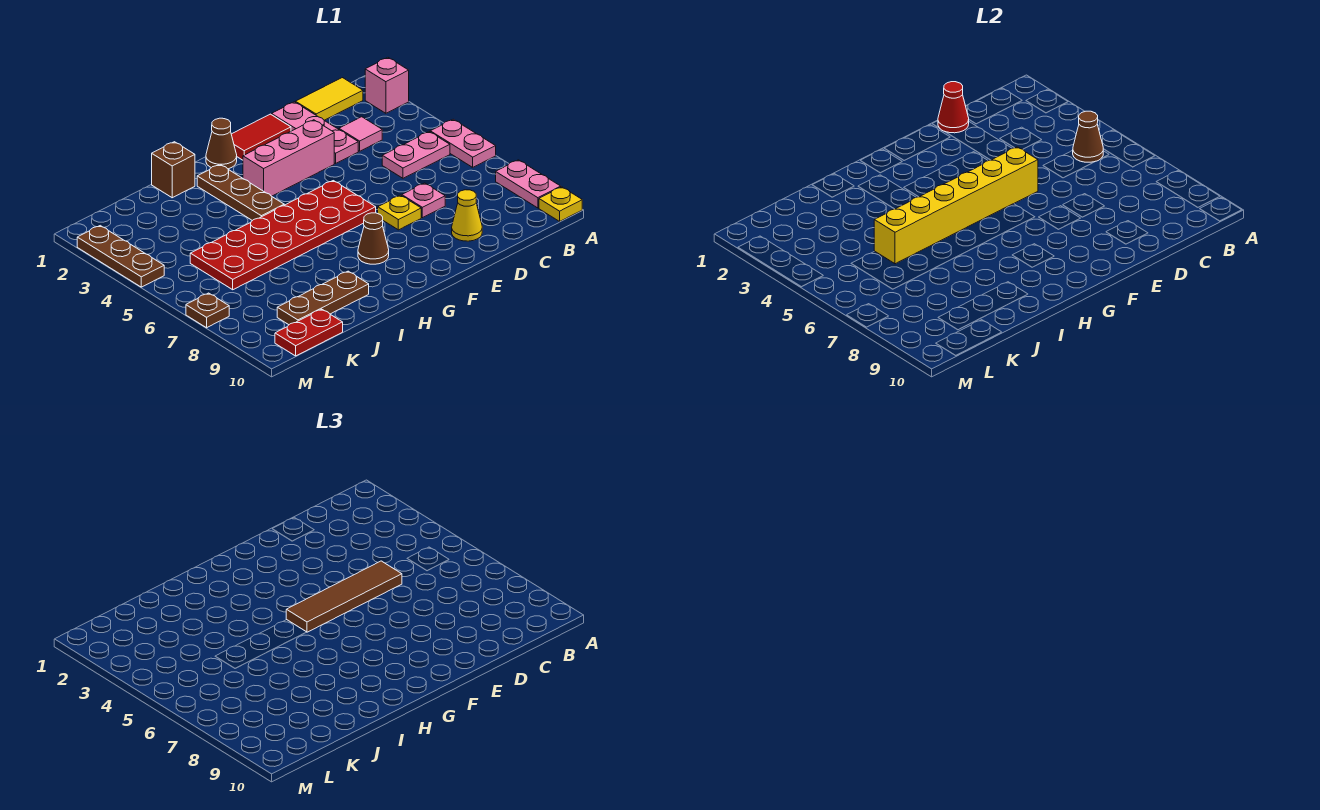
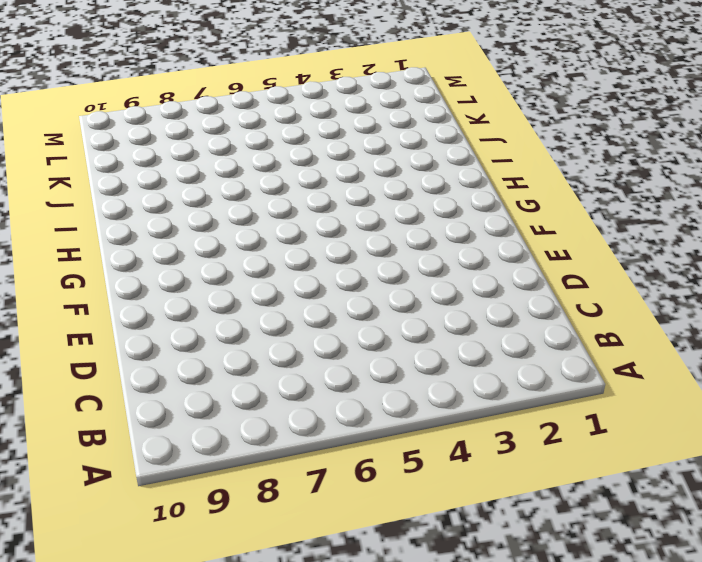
none -> pink 1x1 brick [365,58,409,113]
none -> pink 1x2 plate [430,119,496,167]
none -> pink 1x2 plate [496,160,561,208]

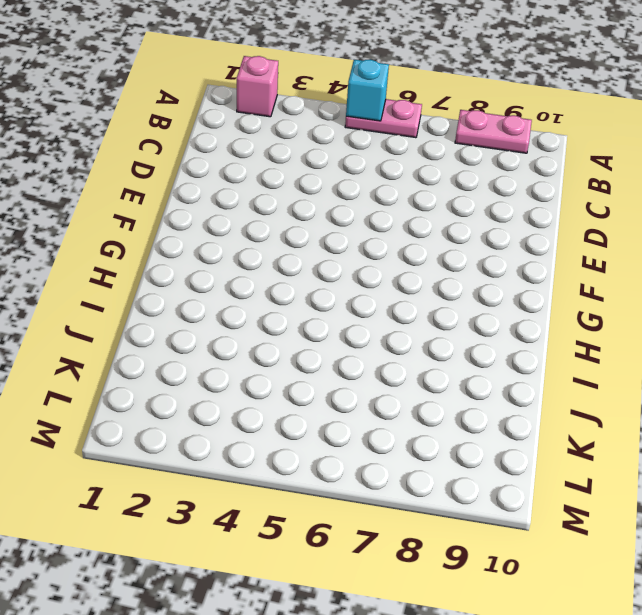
cyan 1x1 brick [346,60,389,121] -> none
none -> yellow 1x1 plate [539,187,582,221]
none -> yellow 1x2 tile [296,78,363,120]
none -> pink 1x2 plate [382,132,450,178]

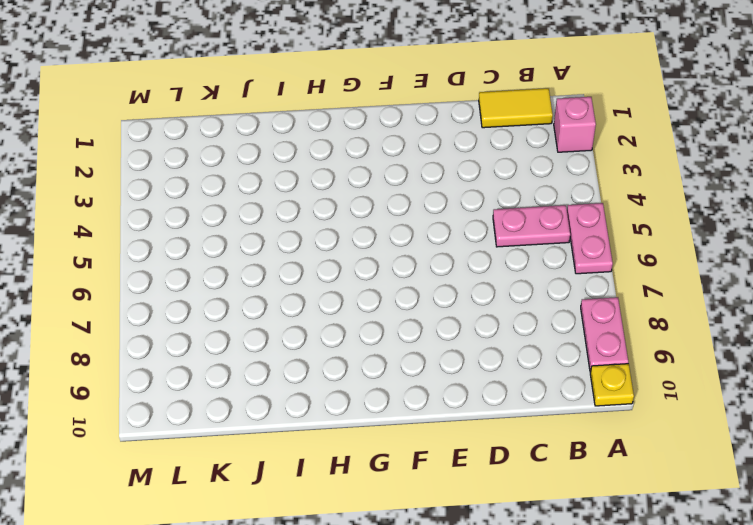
none -> pink 1x1 tile [339,117,382,151]
none -> pink 1x3 plate [272,102,358,163]
none -> pink 1x1 plate [402,183,445,218]

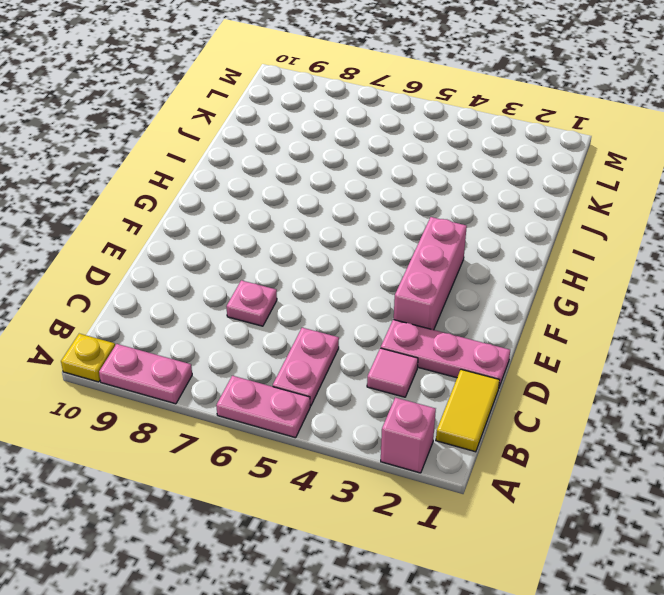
none -> yellow 1x1 cone [452,190,482,241]
none -> red 1x2 tile [231,114,291,160]
none -> yellow 1x1 plate [378,195,421,230]

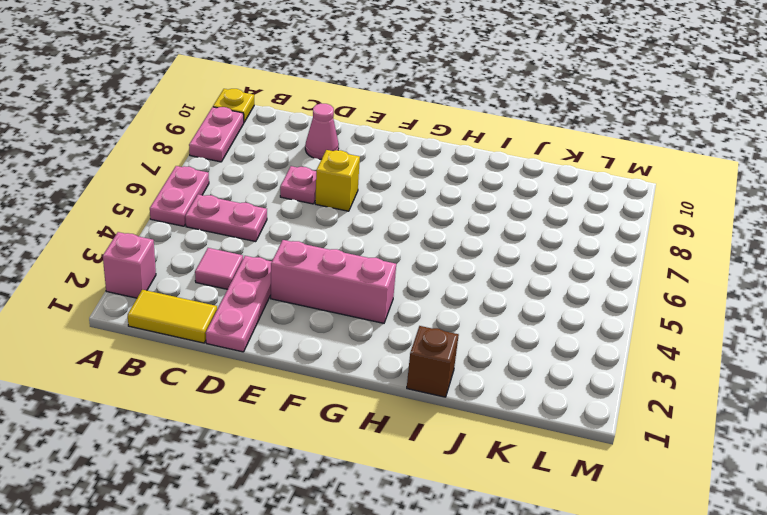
pink 1x1 cone [305,104,339,159] -> yellow 1x1 cone [452,190,482,241]
yellow 1x1 brick [315,150,360,211] -> yellow 1x1 plate [378,195,421,230]
none -> red 1x2 tile [231,114,291,160]
none -> red 2x6 plate [190,181,376,290]
none -> brown 1x1 cone [206,118,237,169]

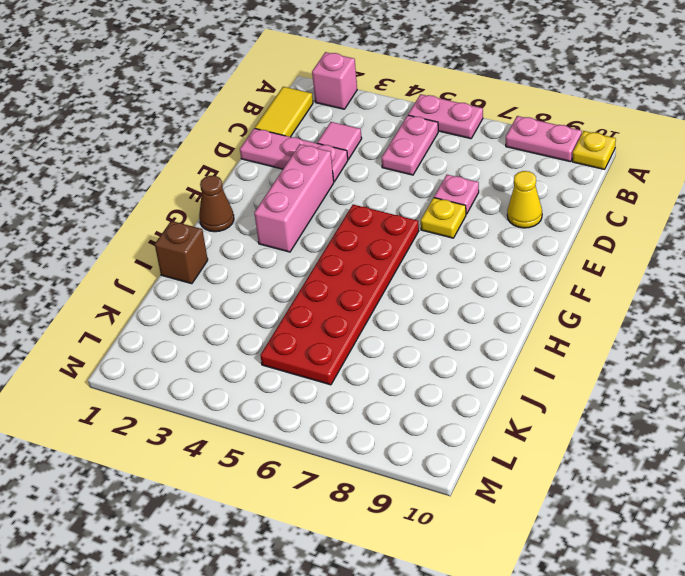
none -> red 1x2 tile [231,114,291,160]
none -> brown 1x1 cone [358,213,389,264]
none -> brown 1x3 plate [197,164,284,221]

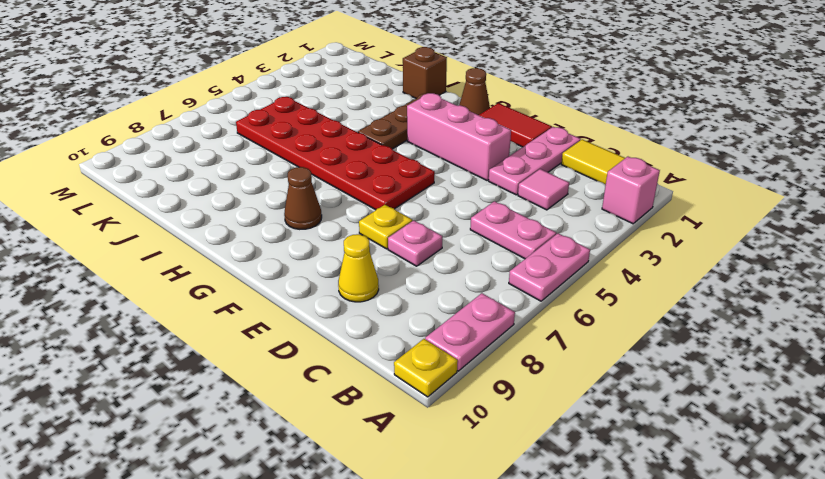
none -> brown 1x3 plate [277,271,369,325]
none -> red 1x2 plate [275,309,343,356]
none -> brown 1x3 plate [77,226,164,287]

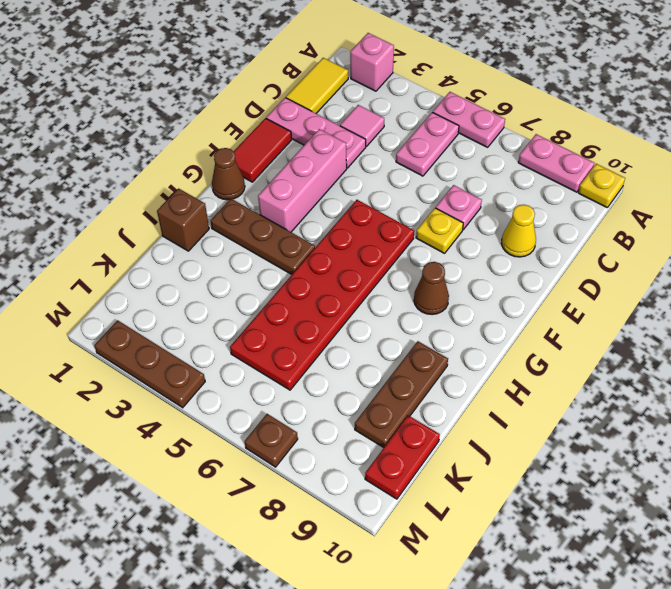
none -> brown 1x1 cone [1073,111,1103,162]
none -> red 1x1 cone [938,82,969,133]
none -> yellow 1x6 brick [874,147,1038,264]

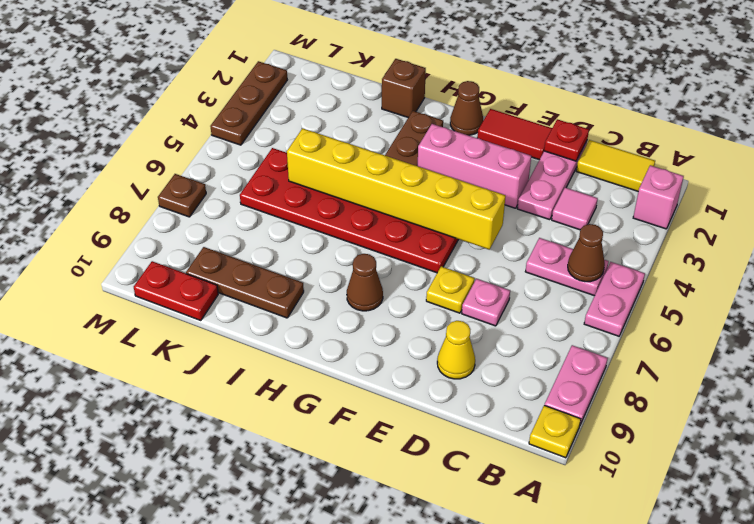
red 1x1 plate [544,119,589,161] -> red 1x1 cone [938,82,969,133]
none -> brown 1x4 tile [286,561,402,632]

